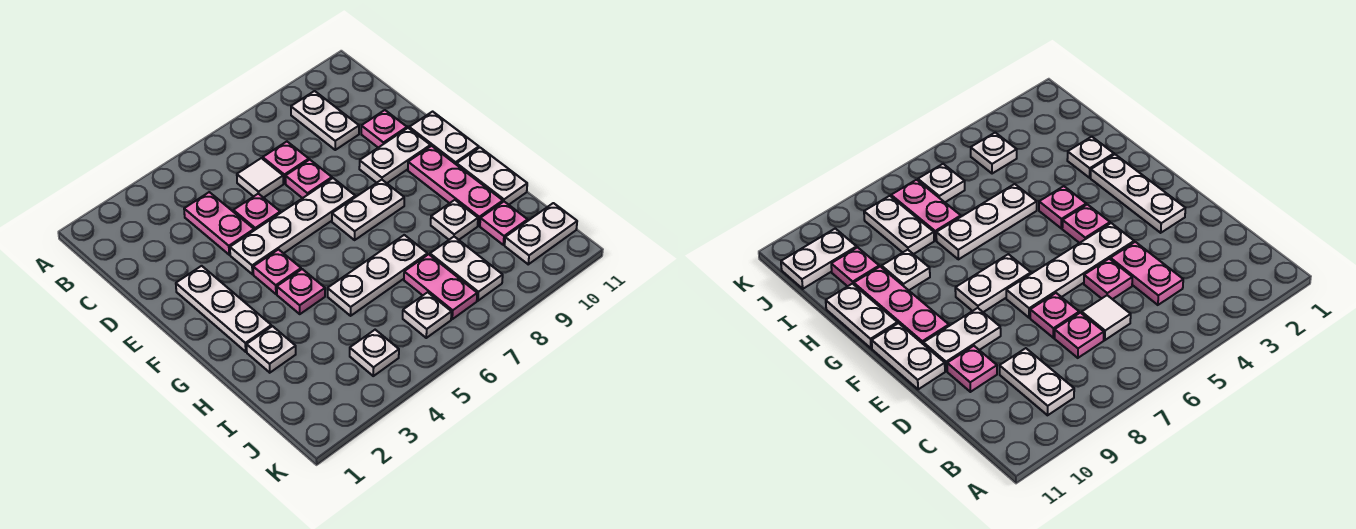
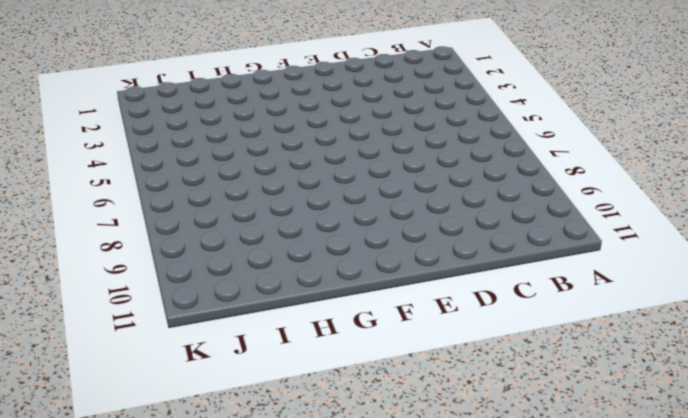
none -> white 1x2 plate [291,91,359,150]
none -> pink 1x2 plate [184,192,254,255]
none -> white 1x1 tile [237,158,283,198]

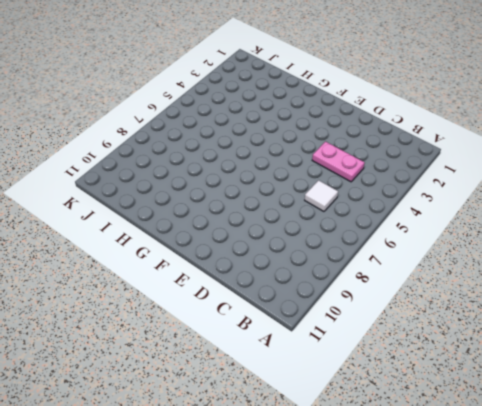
none -> white 1x2 plate [291,91,359,150]
none -> pink 1x1 plate [263,142,309,183]
none -> pink 1x1 plate [233,194,280,230]

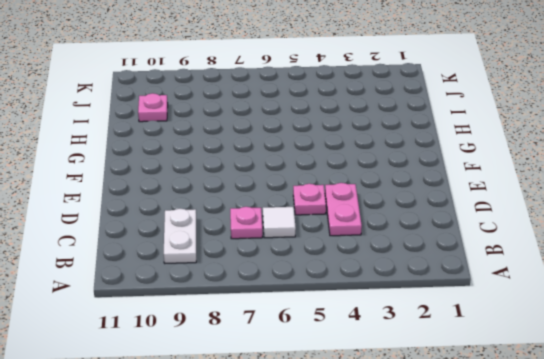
none -> pink 1x1 plate [285,160,332,198]
none -> pink 1x1 plate [361,110,407,148]
none -> white 1x3 plate [176,266,271,352]

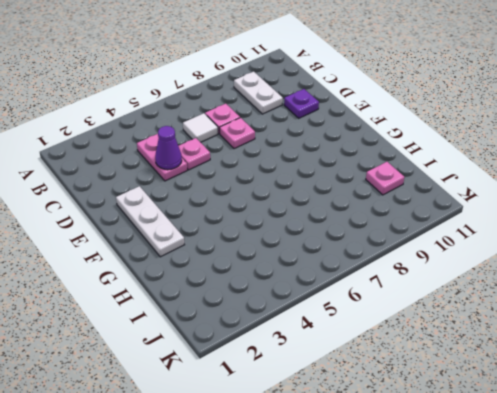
purple 1x1 cone [155,126,182,170] -> none
purple 1x1 plate [284,89,319,118] -> pink 1x1 plate [361,110,407,148]
none -> white 1x4 plate [230,178,355,274]
none -> white 1x2 plate [359,128,431,183]
none -> white 1x2 plate [409,112,479,165]

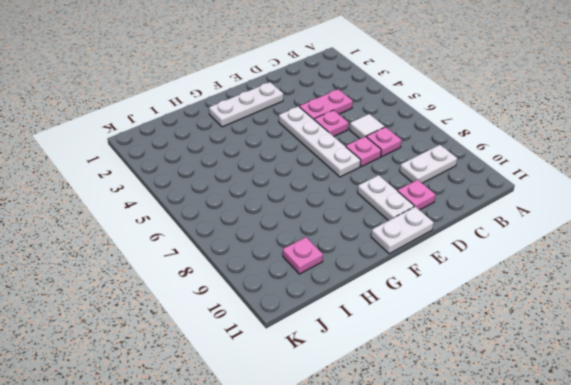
none -> pink 1x1 plate [253,250,301,294]
none -> white 1x2 plate [332,180,404,240]
none -> pink 1x3 plate [408,146,503,226]

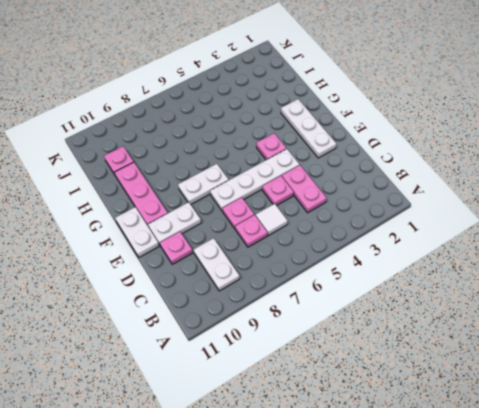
none -> pink 1x1 plate [277,269,325,314]
none -> white 1x2 plate [457,148,527,205]
none -> white 1x1 plate [247,326,296,373]

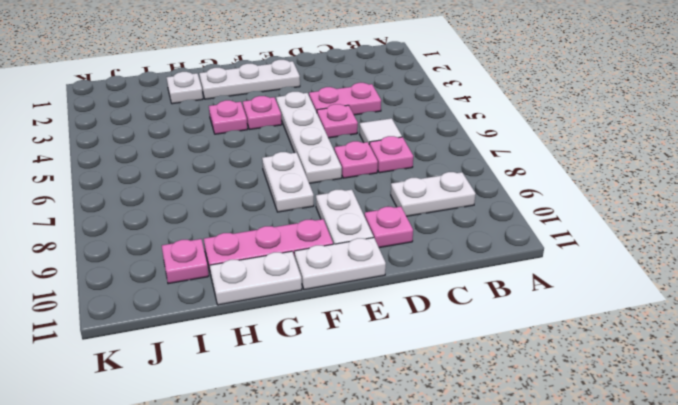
none -> white 1x3 plate [327,235,428,316]
none -> white 1x1 plate [431,200,478,240]
none -> pink 1x2 plate [404,254,477,319]

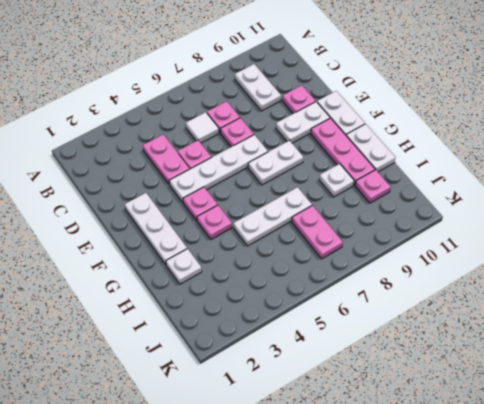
none -> white 1x2 plate [430,237,503,301]
none -> white 1x1 plate [350,330,399,376]
none -> white 1x1 plate [403,292,451,338]

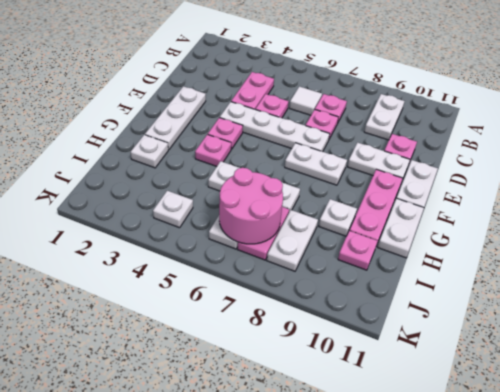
pink 2x2 round brick [219,168,283,244] -> none
none -> white 1x2 plate [505,203,577,264]

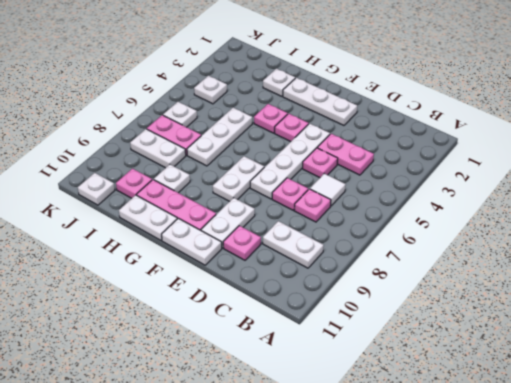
white 1x1 plate [78,173,115,205] -> white 1x2 plate [505,203,577,264]

